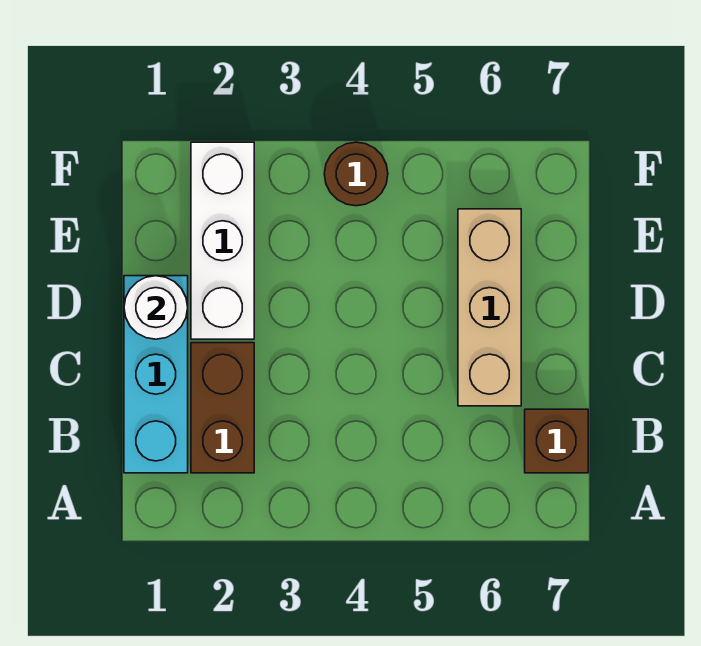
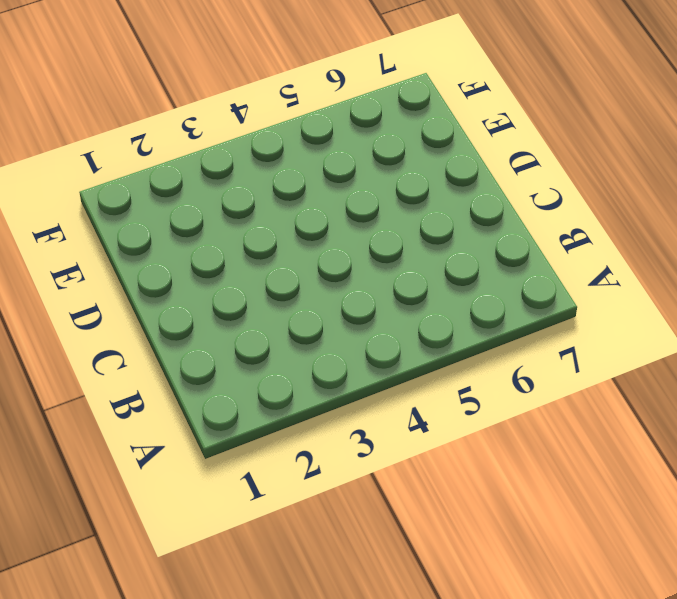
none -> cyan 1x3 brick [124,276,188,473]
none -> brown 1x2 brick [191,343,254,473]

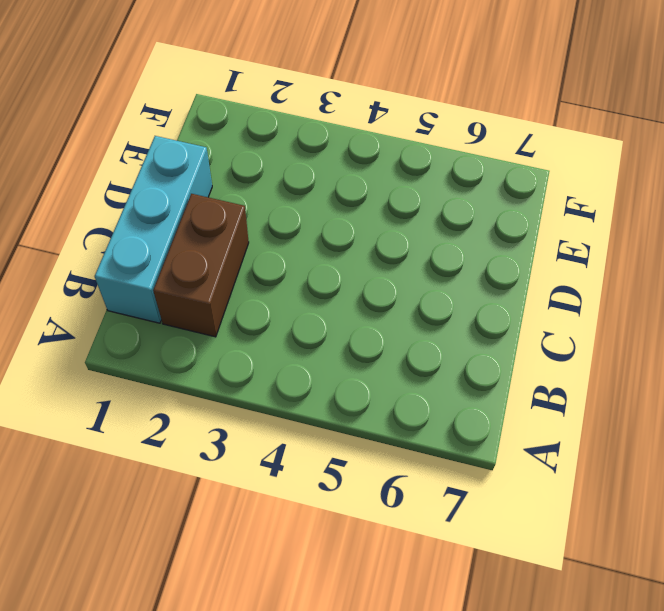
none -> brown 1x1 brick [525,409,588,473]
none -> tan 1x3 brick [458,209,521,406]

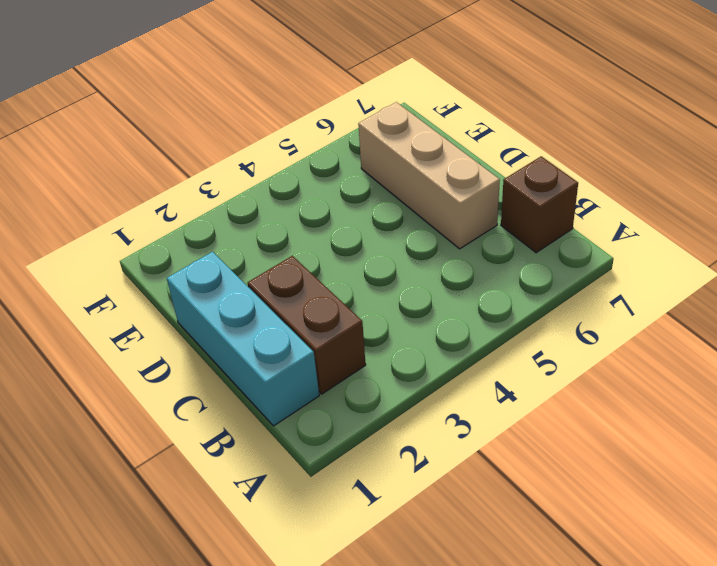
none -> white 1x3 brick [191,142,254,339]
none -> brown 1x1 round brick [324,142,388,206]

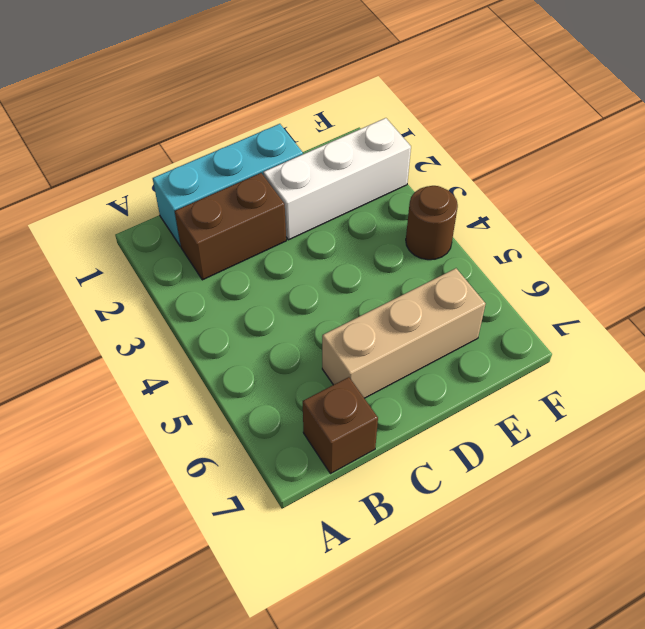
none -> white 1x1 round brick [124,276,188,339]

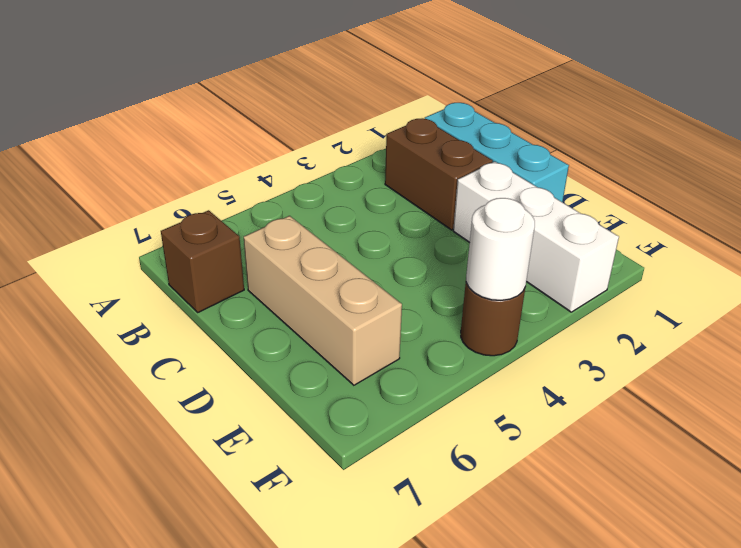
white 1x1 round brick [466,198,535,300] -> white 1x1 round brick moved to [124,276,188,339]

